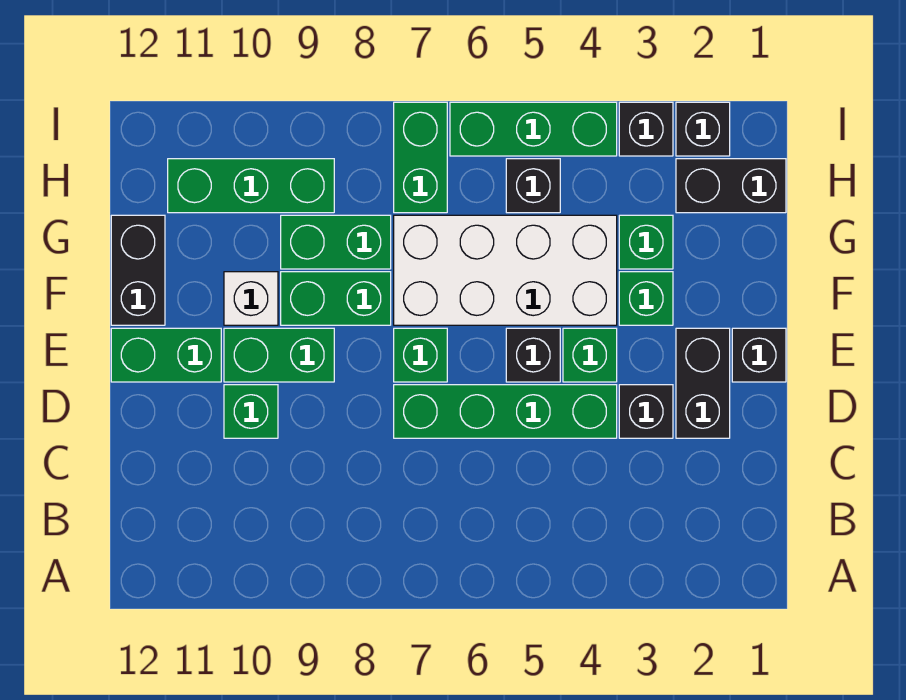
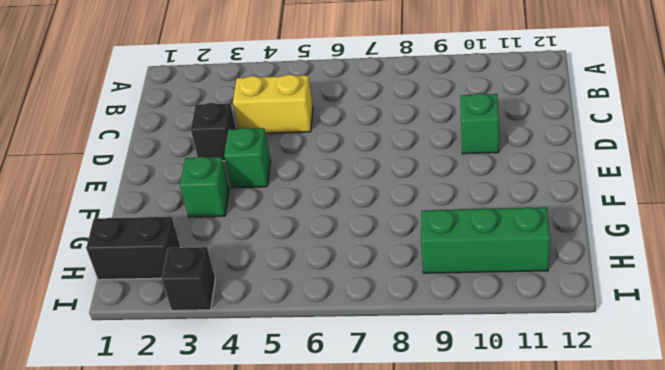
yellow 1x2 brick [233,75,313,133] -> none
none -> black 1x2 brick [676,328,730,438]
none -> green 1x4 brick [394,385,617,438]
none -> black 1x1 brick [732,328,786,382]

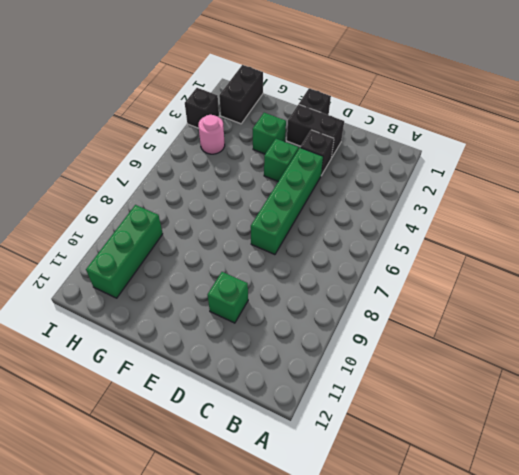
pink 1x1 round brick [198,115,225,154] -> none
none -> black 1x1 brick [506,328,560,382]
none -> green 1x1 brick [394,328,447,382]
none -> green 1x2 brick [224,328,334,382]

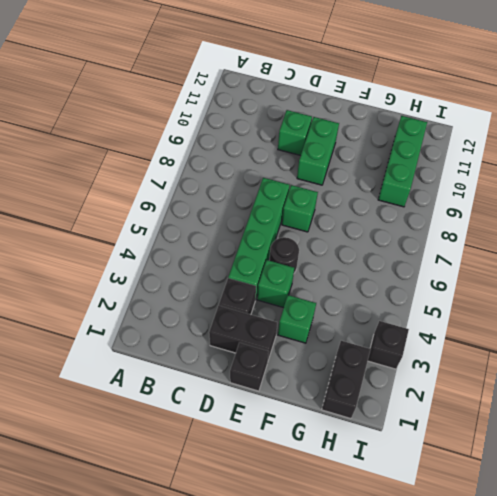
black 1x1 round brick [269,237,299,273] -> black 1x1 brick [506,328,560,382]
none -> green 1x2 brick [111,328,221,382]
none -> white 2x4 brick [394,215,617,325]
none -> green 1x2 brick [281,272,391,325]

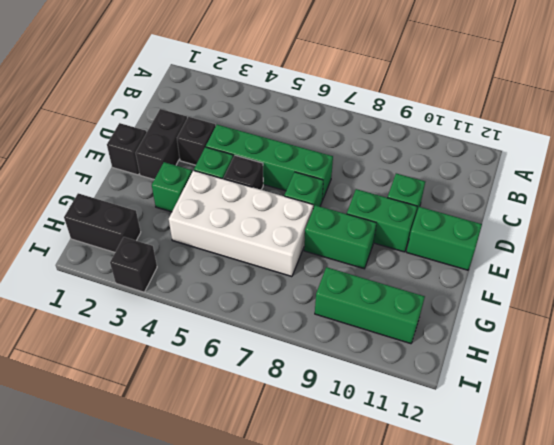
none -> white 1x1 brick [224,272,278,325]
none -> black 1x2 brick [111,215,165,325]
none -> green 1x1 brick [619,215,673,269]

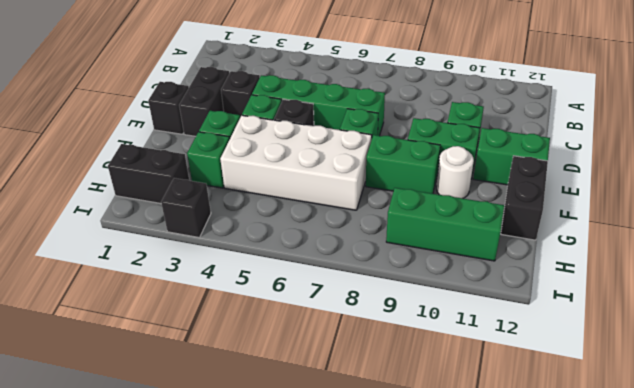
white 1x1 round brick [436,146,474,199] -> white 1x1 brick [224,272,278,325]
none -> green 1x2 brick [281,215,391,269]
none -> black 1x1 brick [506,159,560,213]
none -> green 1x2 brick [394,102,447,213]

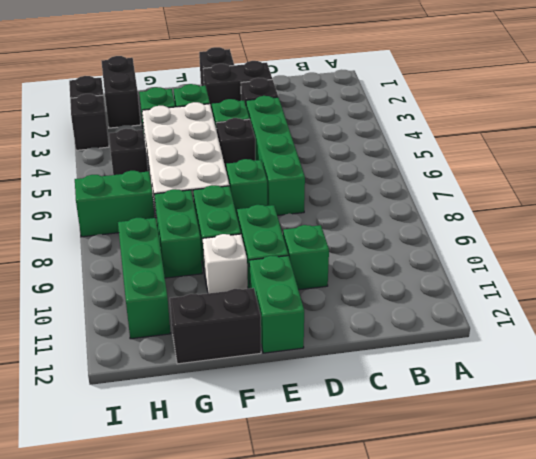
none -> green 1x3 brick [450,102,617,156]

